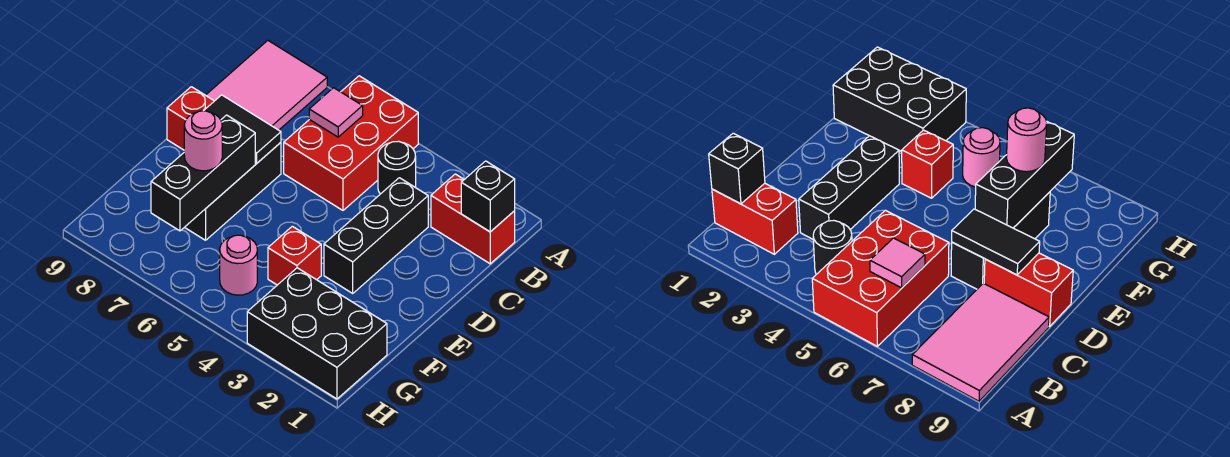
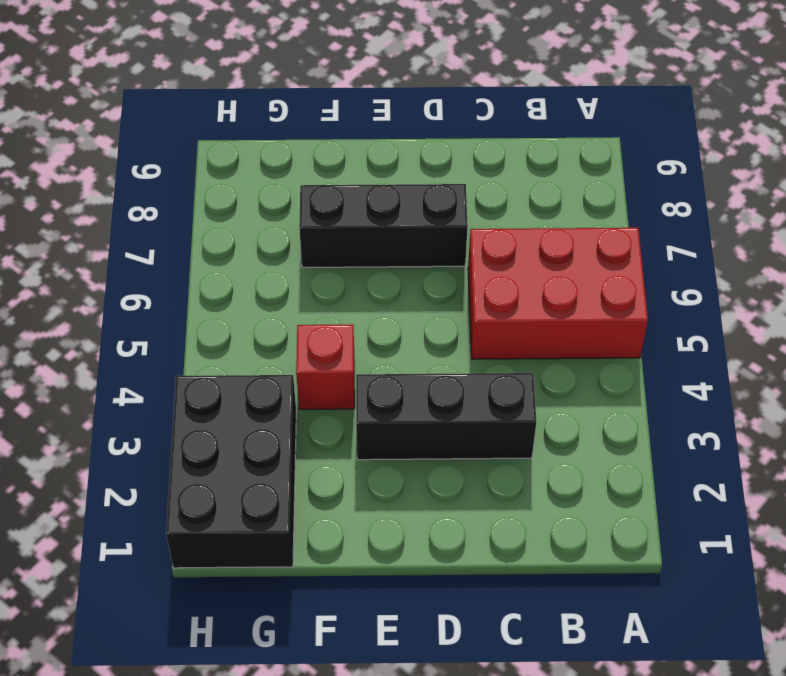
none -> pink 2x3 tile [206,41,327,130]
none -> red 1x2 brick [431,174,515,264]
none -> black 1x1 round brick [378,141,416,194]

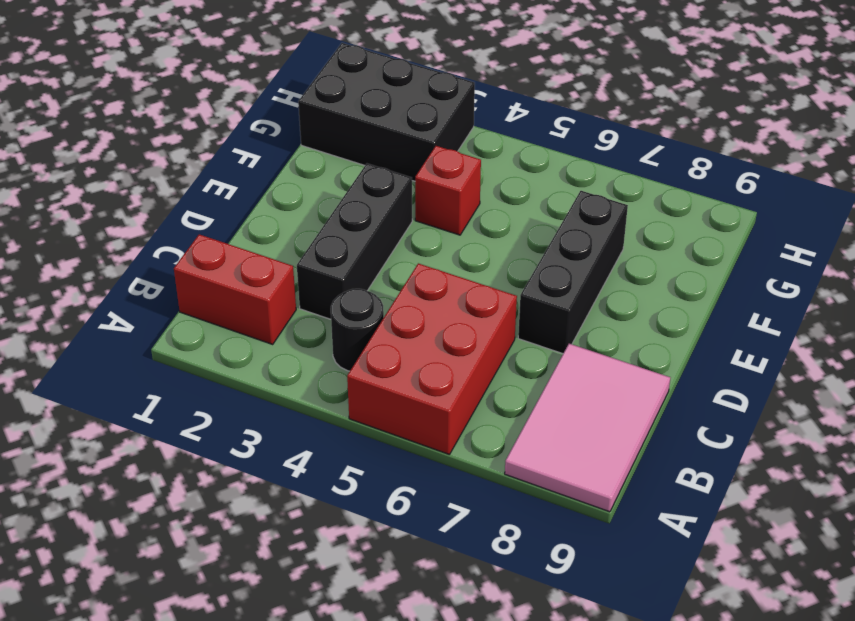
none -> red 1x2 brick [167,87,214,150]
none -> pink 1x1 round brick [220,235,257,295]
none -> black 1x1 brick [461,161,515,232]

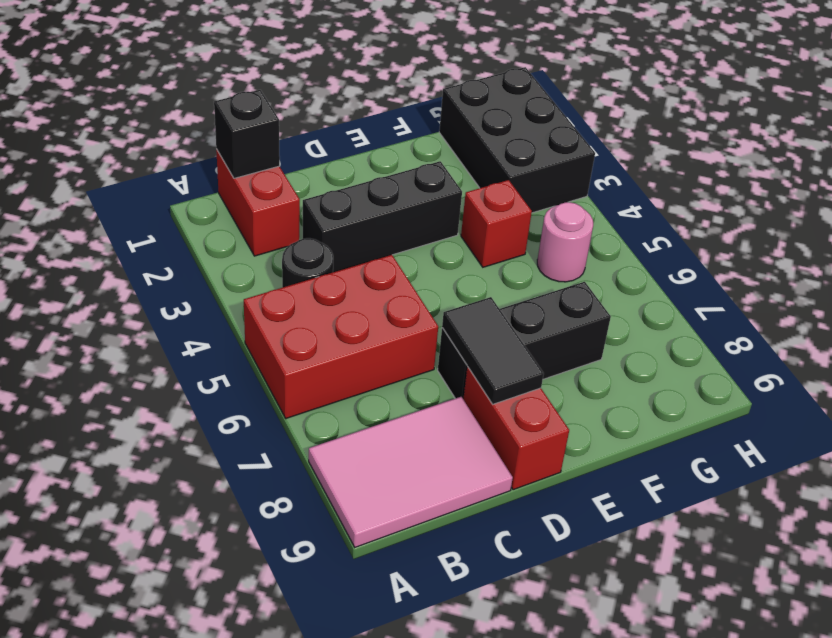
none -> pink 1x1 tile [309,88,363,137]
none -> black 1x3 brick [151,115,255,231]
none -> pink 1x1 round brick [184,111,222,171]

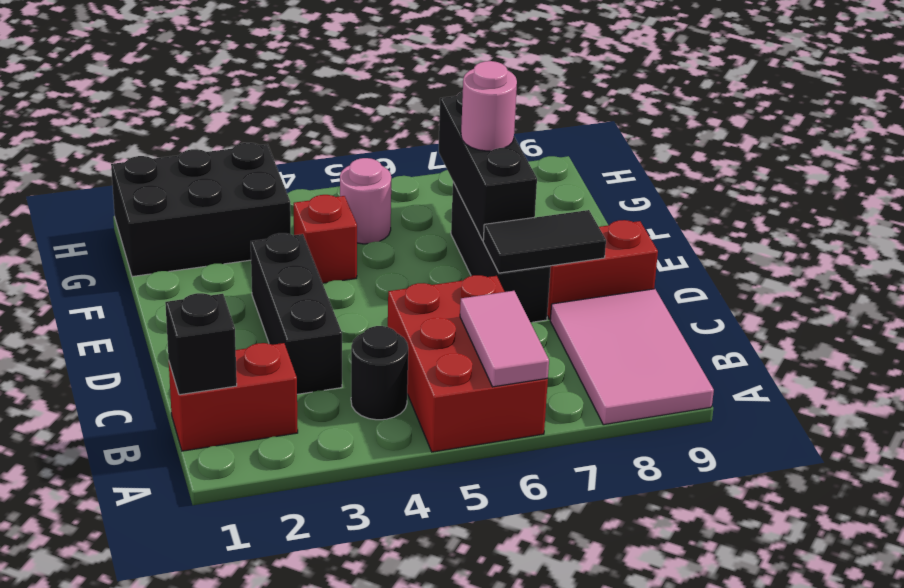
pink 1x2 tile [460,291,549,387] -> pink 1x1 tile [309,88,363,137]

